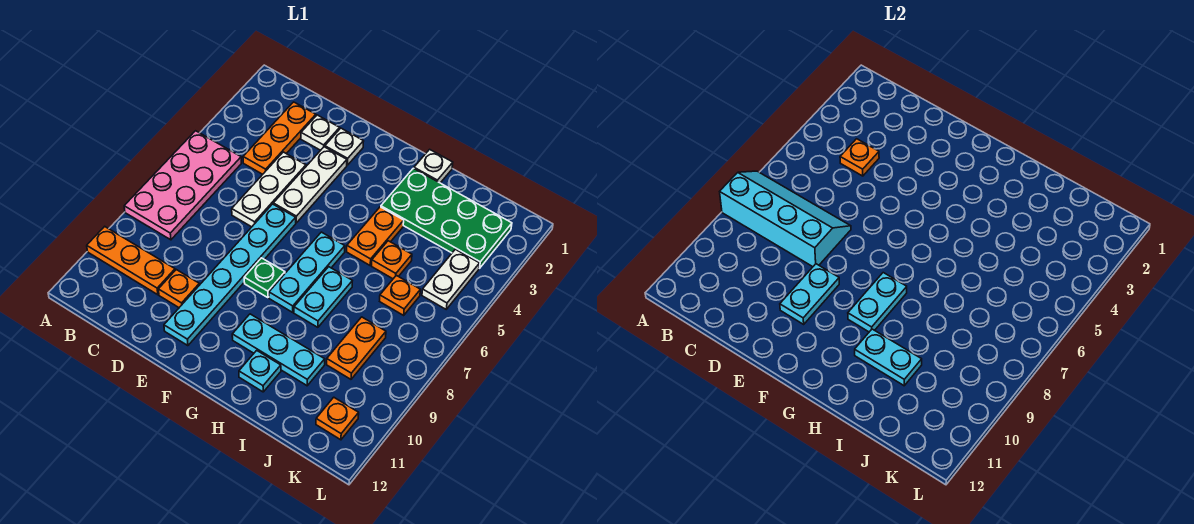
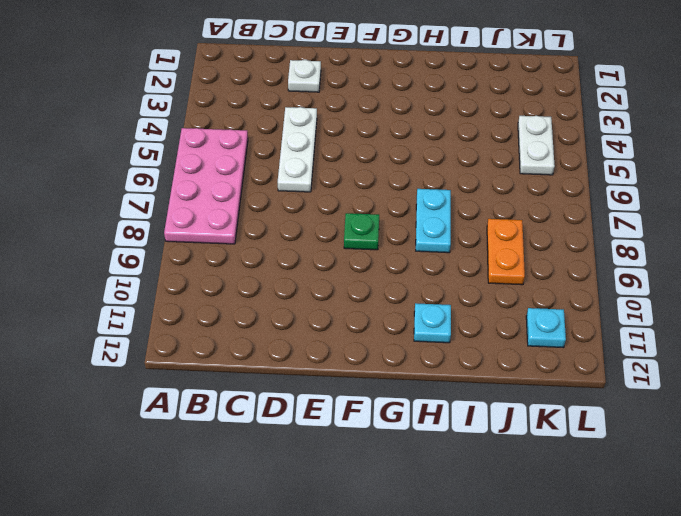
cyan 1x1 plate [526,308,566,348] -> orange 1x1 plate [316,397,359,440]
none -> orange 1x3 plate [87,227,175,295]
none -> orange 1x3 plate [243,102,316,174]
none -> orange 1x1 plate [158,270,199,307]

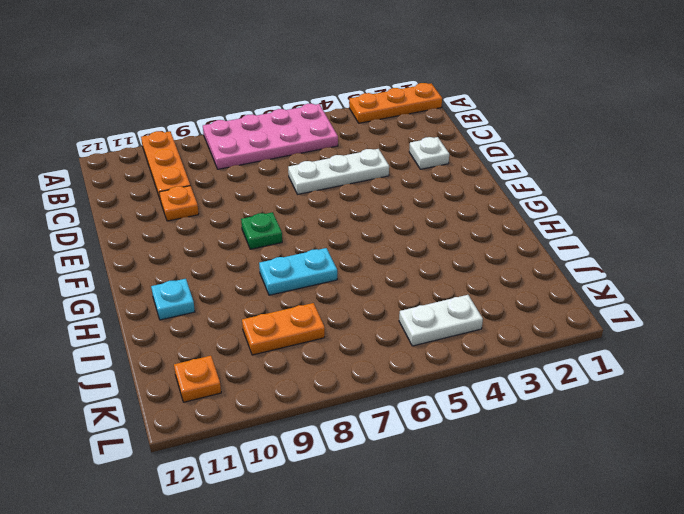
orange 1x3 plate [349,83,442,123] -> orange 1x3 plate moved to [243,102,316,174]
none -> white 1x1 plate [325,128,364,165]
none -> white 1x3 plate [273,147,347,223]
none -> cyan 1x6 plate [164,204,296,346]

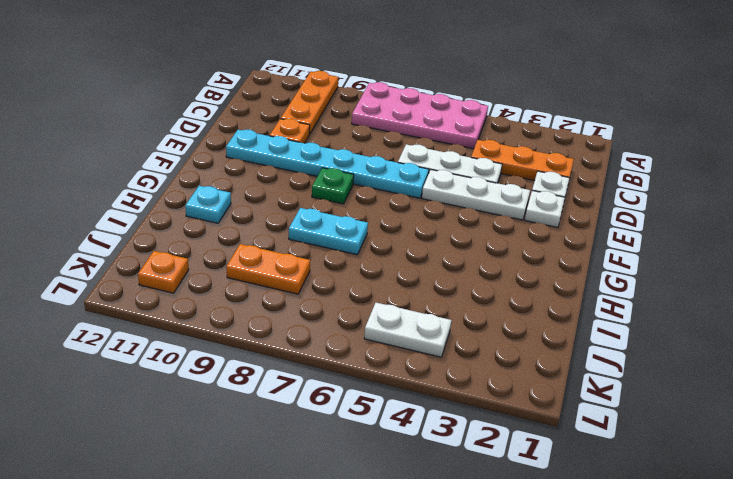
none -> cyan 1x3 plate [269,232,345,312]
none -> cyan 1x3 plate [232,314,325,386]
none -> white 1x1 plate [414,149,453,183]

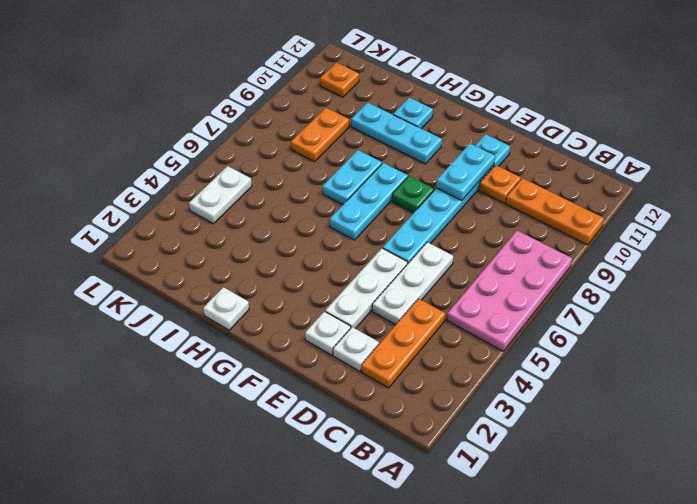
none -> green 2x4 plate [381,168,512,269]
none -> orange 1x2 plate [347,207,404,265]
none -> orange 1x1 plate [372,241,412,279]

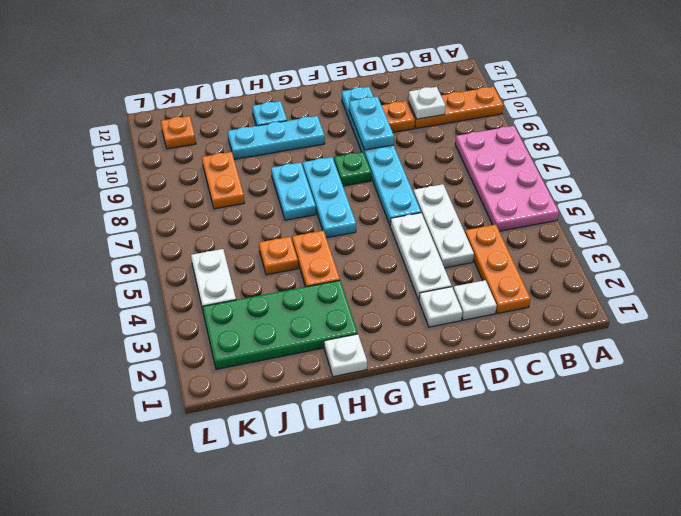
white 1x1 plate [408,87,446,119] -> none
none -> orange 1x1 plate [380,275,420,315]
none -> cyan 2x4 slope [720,171,851,267]
none -> orange 1x1 plate [840,139,879,176]

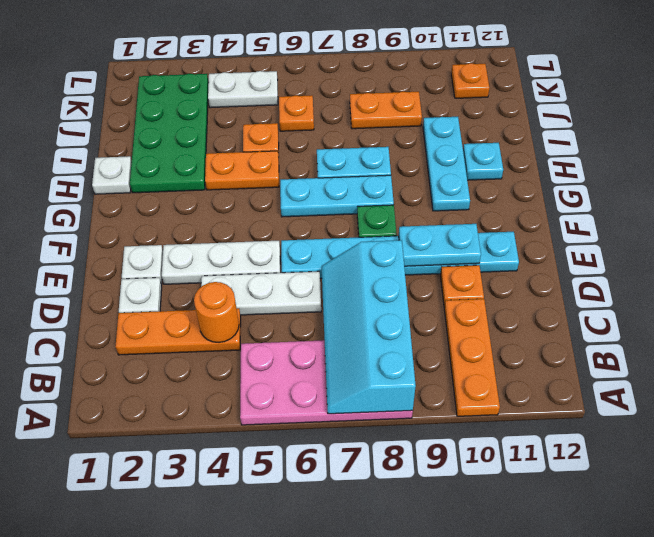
orange 1x1 round brick [194,282,239,343] -> orange 1x1 plate [840,139,879,176]
none -> cyan 1x2 plate [848,273,907,332]
none -> cyan 1x2 plate [855,329,922,386]

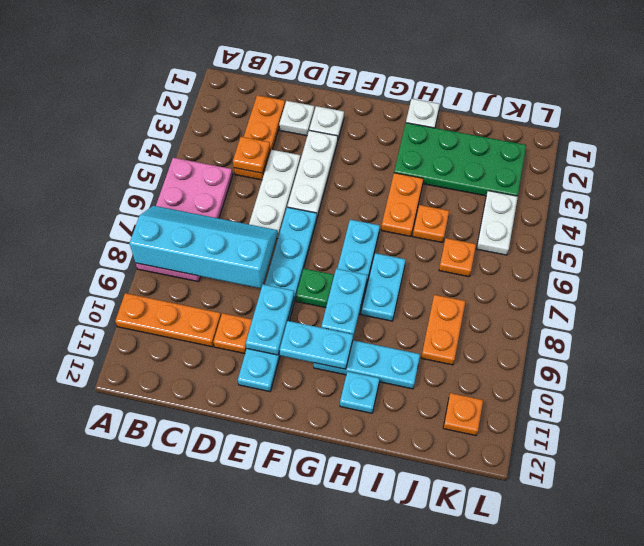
cyan 1x2 plate [279,321,353,369] -> cyan 1x2 plate moved to [855,329,922,386]

